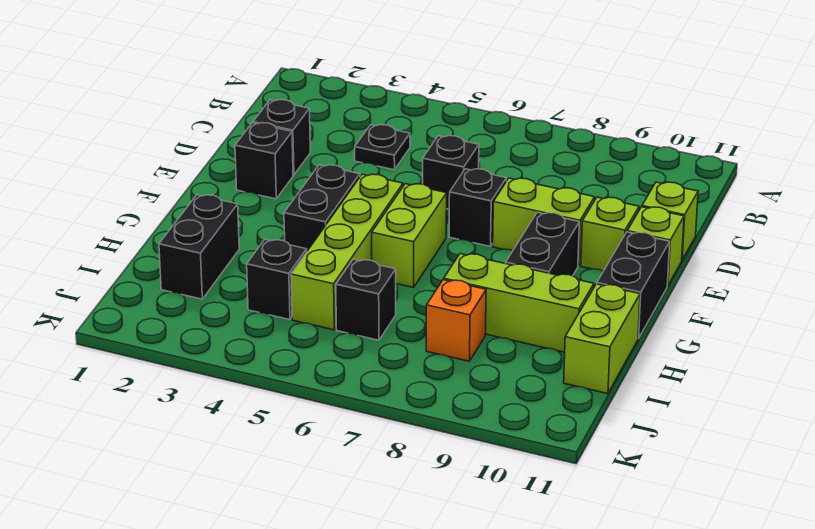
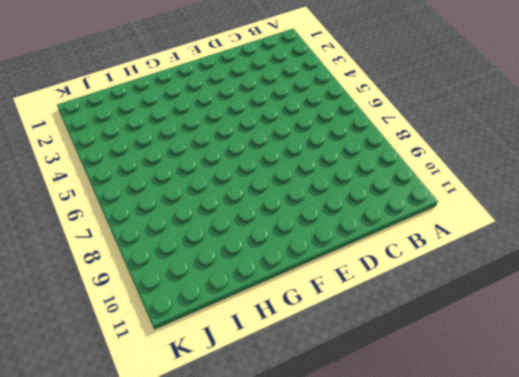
none -> black 1x1 plate [355,125,410,170]
none -> black 1x1 brick [253,100,310,175]
none -> black 1x1 brick [423,136,479,209]

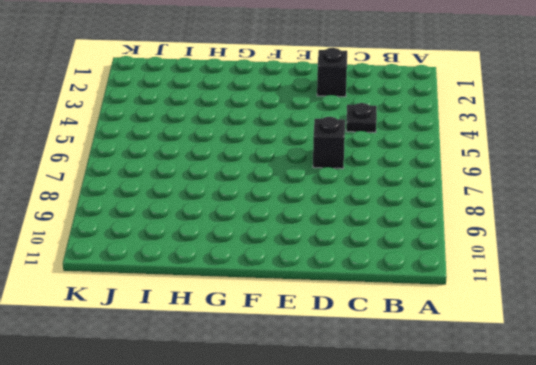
none -> lime 1x1 brick [642,182,698,260]
none -> black 1x1 brick [235,123,293,199]
none -> black 1x1 brick [449,169,506,246]

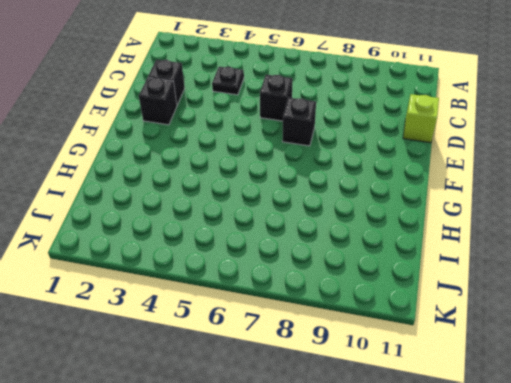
none -> lime 1x2 brick [493,178,595,266]
none -> lime 1x1 brick [581,197,639,271]
none -> lime 1x1 brick [627,207,684,286]

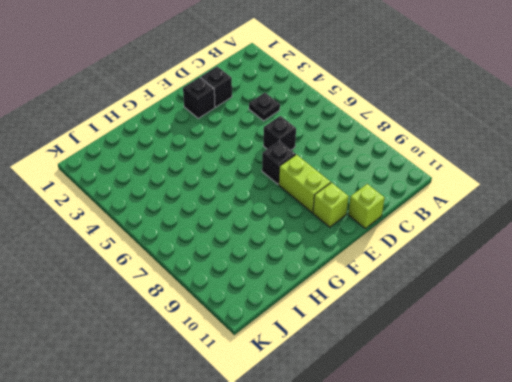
none -> lime 1x1 brick [627,207,684,286]
none -> black 1x2 brick [284,165,360,251]
none -> lime 1x4 brick [291,174,403,330]

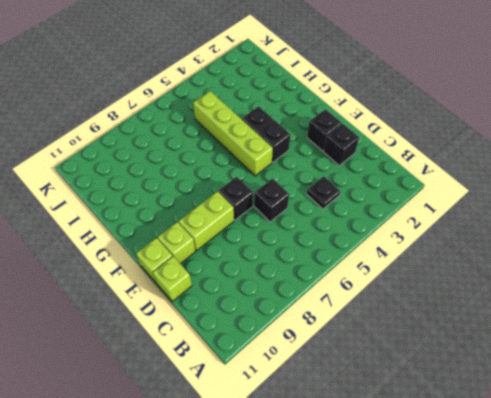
none -> lime 1x2 brick [372,184,447,287]
none -> black 1x2 brick [506,212,579,276]
none -> black 1x2 brick [597,232,670,339]

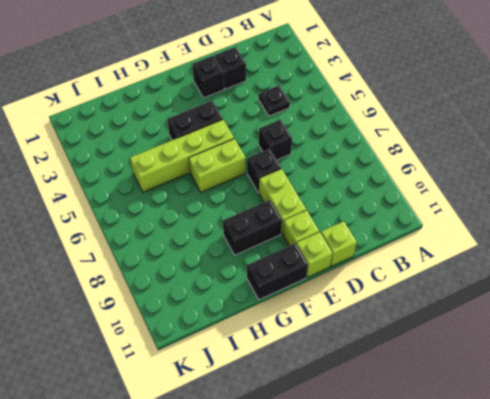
none -> black 1x2 brick [159,195,239,299]
none -> lime 1x3 brick [444,254,594,352]
none -> lime 1x2 brick [564,284,640,394]

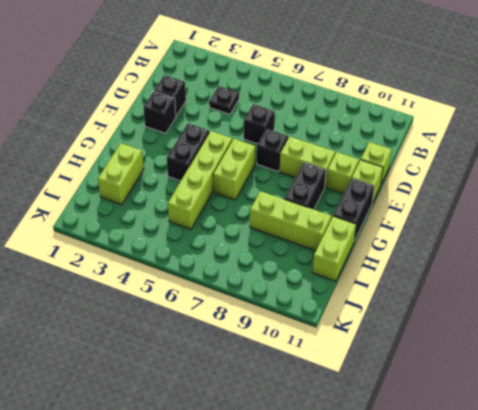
lime 1x2 brick [98,143,144,205] -> black 1x2 brick [159,195,239,299]
none -> black 1x1 brick [247,240,307,320]
none -> black 1x1 brick [336,259,396,340]
none -> orange 1x1 brick [426,280,486,361]

